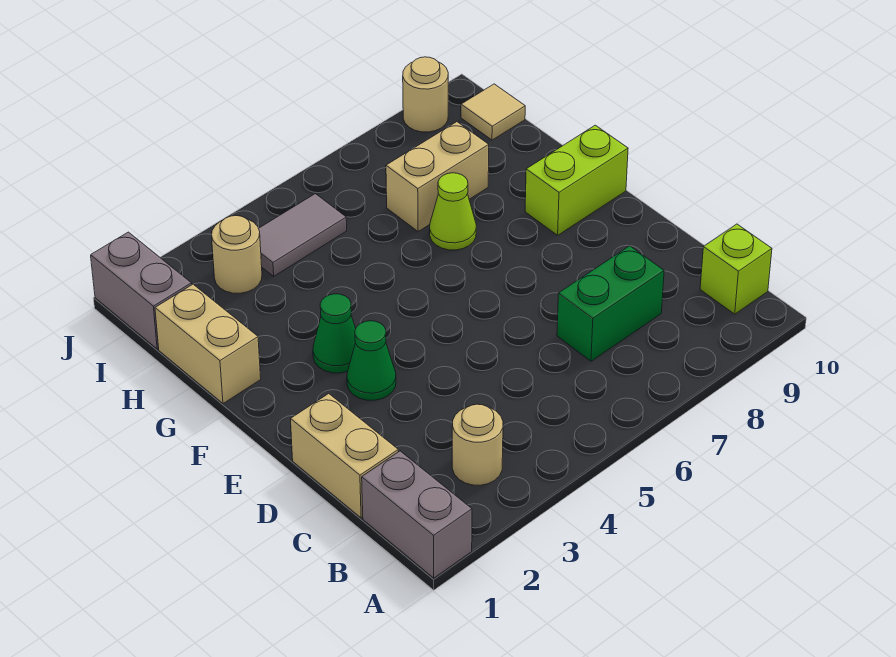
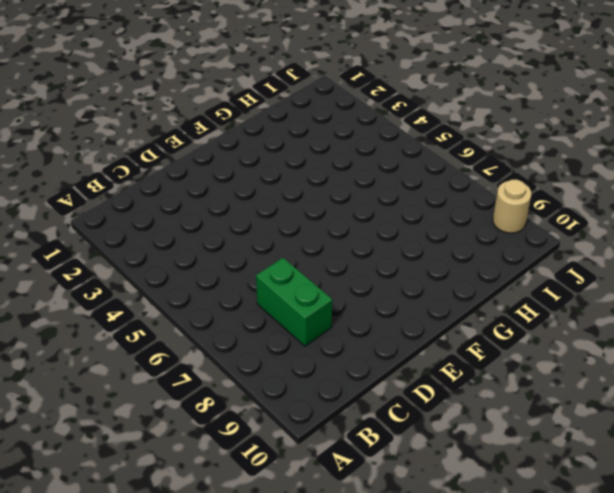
none -> grey 1x2 brick [362,451,472,578]
none -> tan 1x1 round brick [452,404,503,485]
none -> lime 1x1 brick [700,224,772,314]

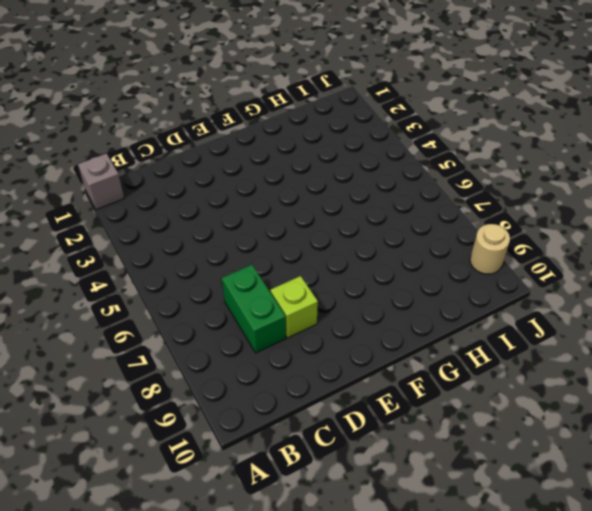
grey 1x1 brick [78,154,124,210] -> grey 1x2 brick [362,451,472,578]
lime 1x1 brick [270,276,318,338] -> lime 1x1 brick moved to [700,224,772,314]
none -> tan 1x1 round brick [452,404,503,485]
none -> tan 1x2 brick [291,394,398,518]
none -> green 1x1 cone [347,321,396,400]

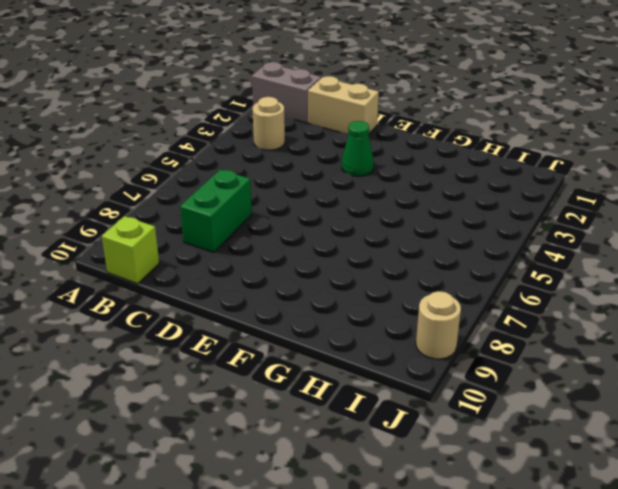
none -> green 1x1 cone [313,294,356,373]
none -> lime 1x2 brick [525,125,628,235]
none -> tan 1x2 brick [155,284,261,403]

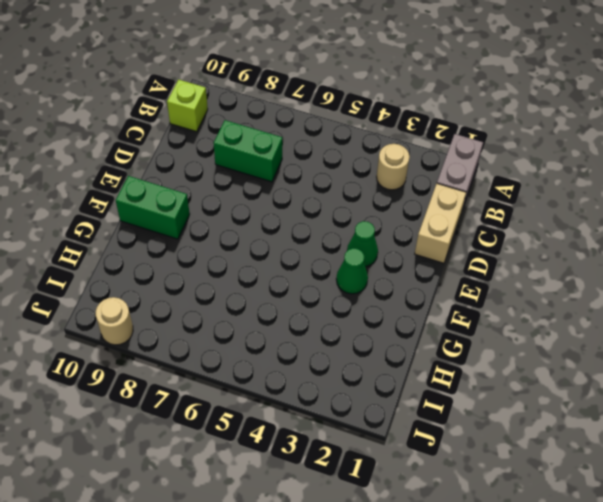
green 1x2 brick [116,176,190,239] -> lime 1x2 brick [525,125,628,235]
none -> tan 1x2 brick [155,284,261,403]
none -> lime 1x1 cone [430,173,476,250]
none -> tan 1x2 brick [386,122,489,231]

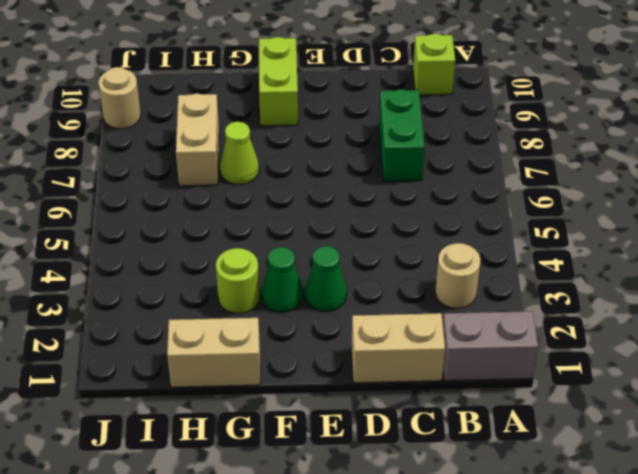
lime 1x1 round brick [216,248,260,314] -> none
none -> grey 1x2 brick [91,232,192,349]
none -> tan 1x1 round brick [212,216,262,293]
none -> grey 1x2 tile [259,194,347,276]

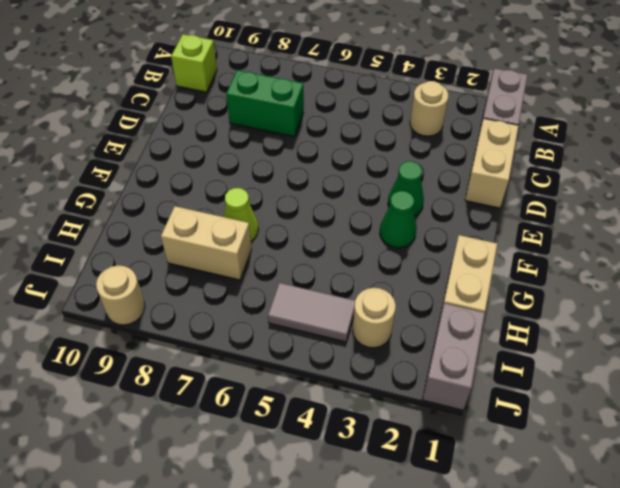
none -> lime 1x2 brick [525,125,628,235]
none -> tan 1x1 tile [461,84,525,140]

